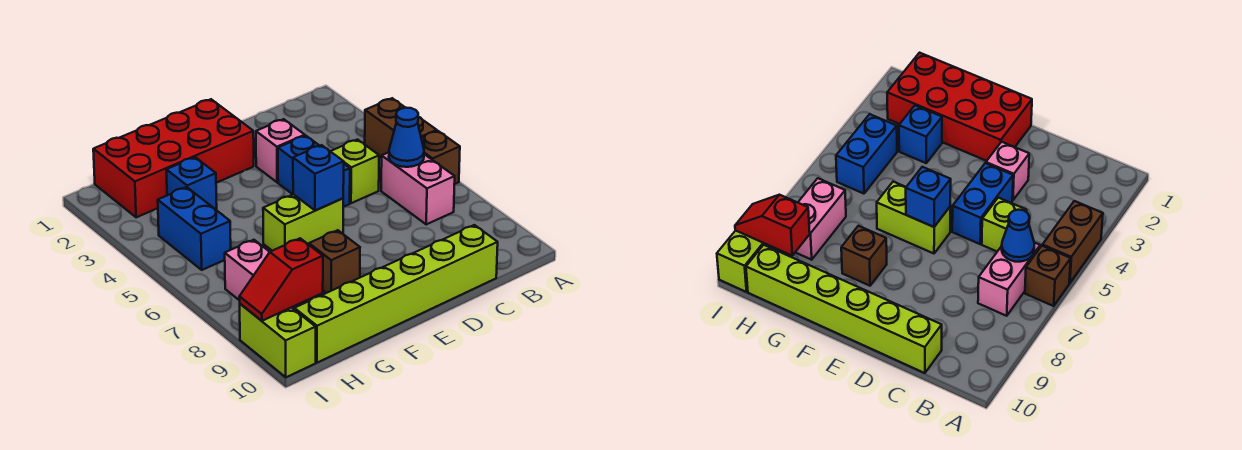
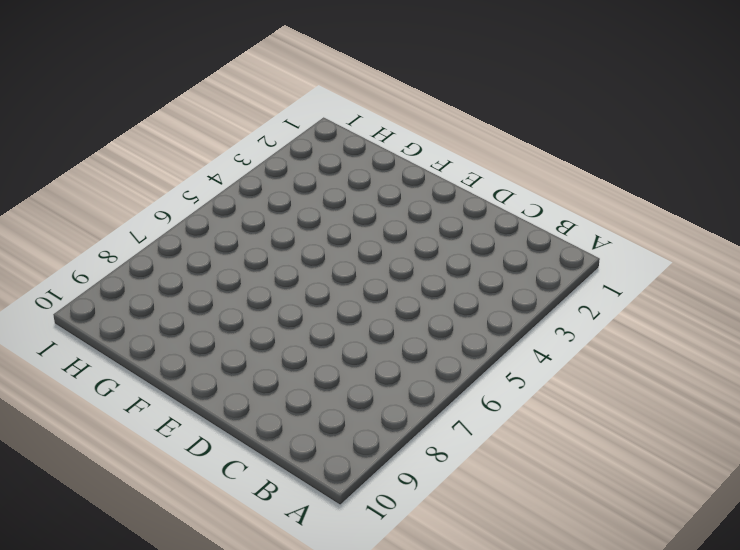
none -> brown 1x2 brick [365,98,437,158]
none -> brown 1x1 brick [421,131,460,184]
none -> pink 1x2 brick [381,152,455,224]

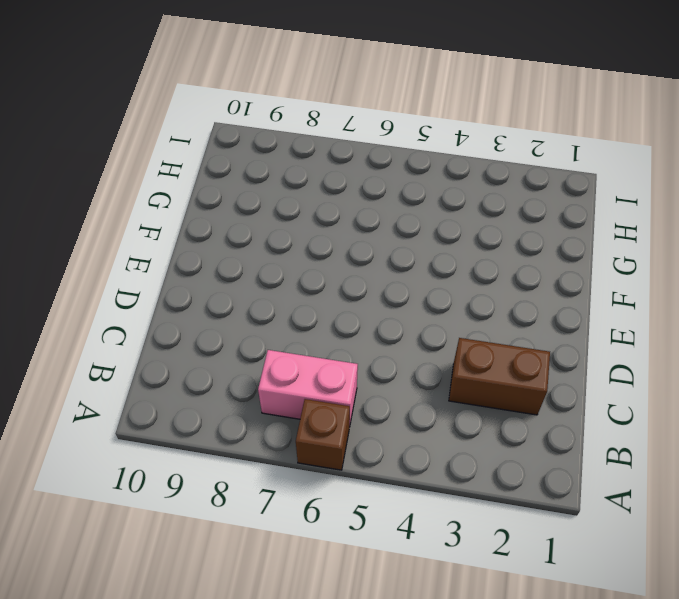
brown 1x2 brick [449,338,550,415] -> brown 1x2 brick moved to [365,98,437,158]
none -> lime 1x1 brick [330,139,379,203]
none -> lime 1x6 brick [294,225,498,363]
none -> pink 1x1 brick [256,119,305,182]

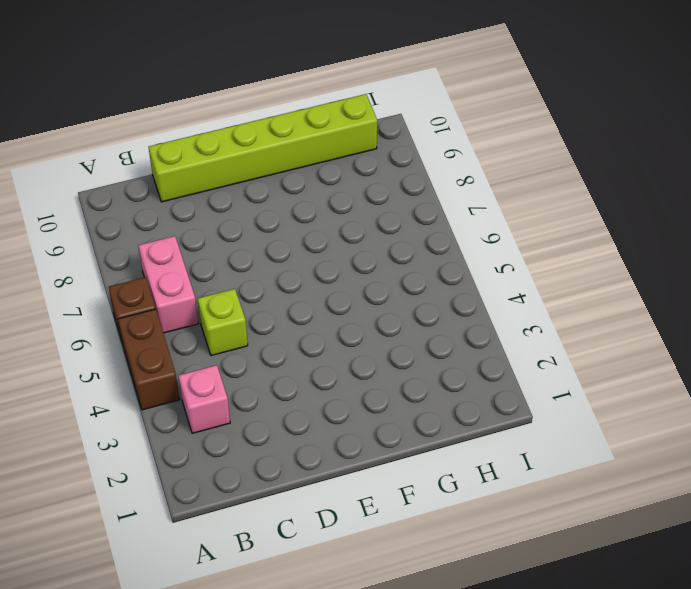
pink 1x1 brick [179,365,230,433] -> pink 1x1 brick moved to [256,119,305,182]
none -> blue 1x2 brick [278,136,350,207]
none -> red 2x4 brick [93,99,254,217]
none -> lime 1x2 brick [263,194,343,251]

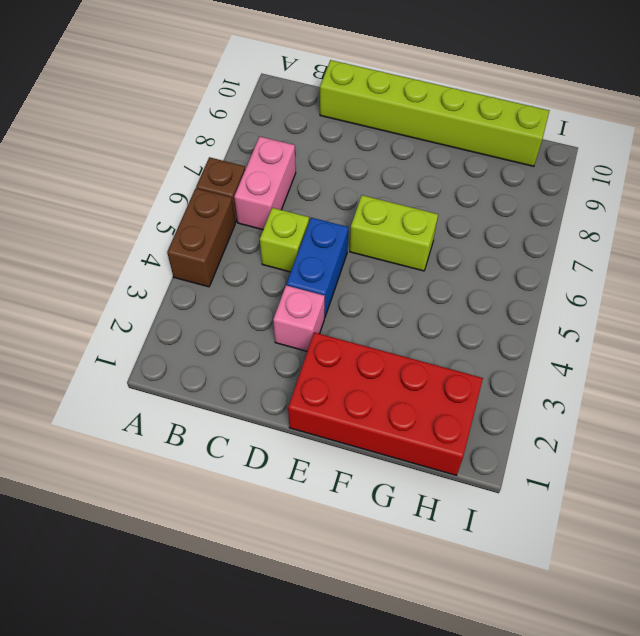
none -> brown 1x1 brick [309,230,360,293]
none -> blue 1x1 brick [166,157,217,209]
none -> blue 1x2 brick [158,187,231,270]

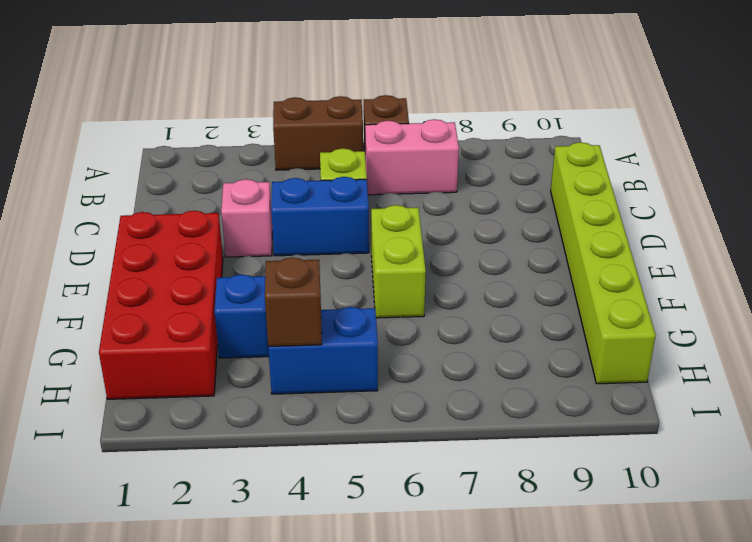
brown 1x1 brick [265,257,322,347] -> brown 1x1 brick moved to [309,230,360,293]
none -> pink 1x2 brick [225,240,299,309]
none -> lime 1x2 brick [240,304,316,377]
none -> blue 1x1 cone [389,108,424,167]

